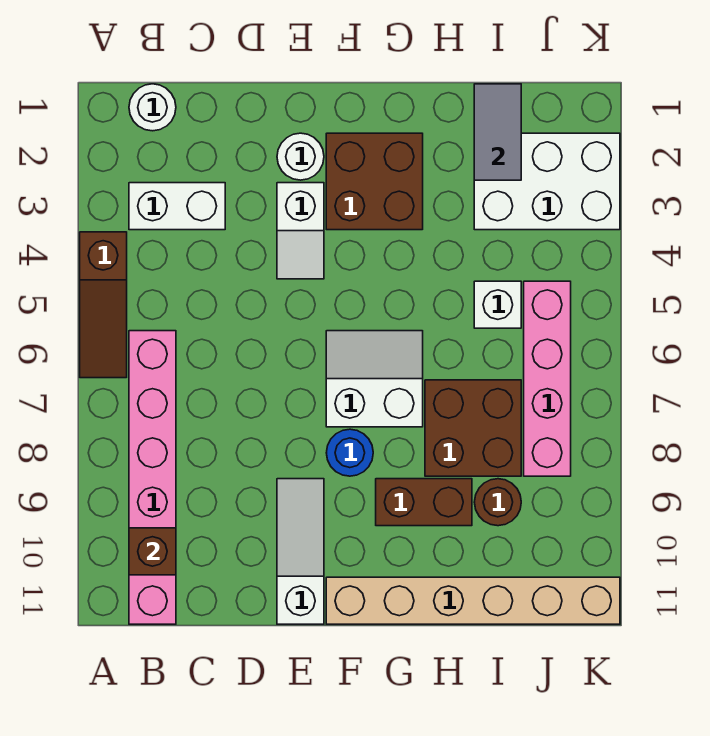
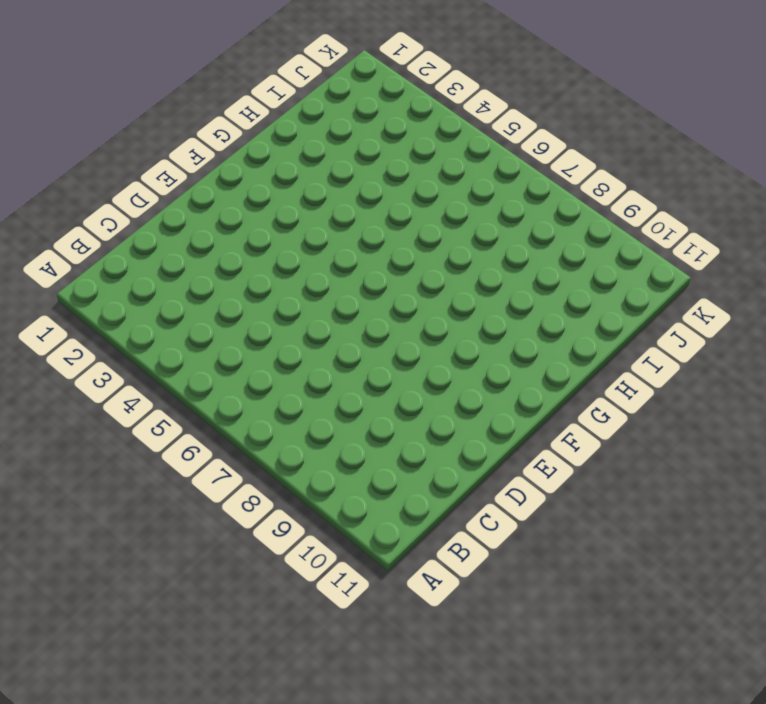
none -> brown 1x3 slope [80,232,127,378]
none -> white 1x1 round brick [129,84,176,131]
none -> white 1x2 brick [129,183,225,230]

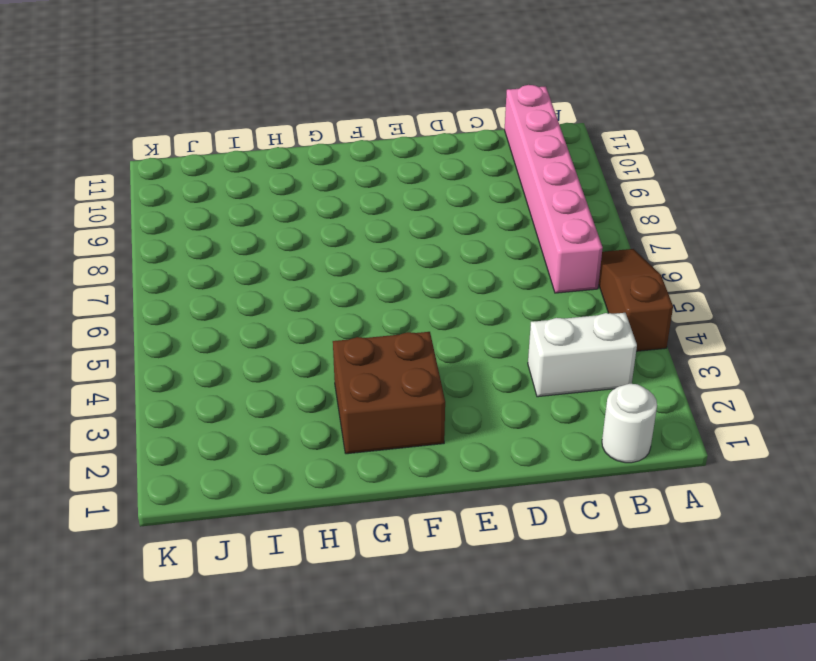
none -> white 1x1 round brick [277,133,324,180]
none -> white 1x2 slope [277,183,324,279]
none -> white 1x3 slope [277,479,324,624]

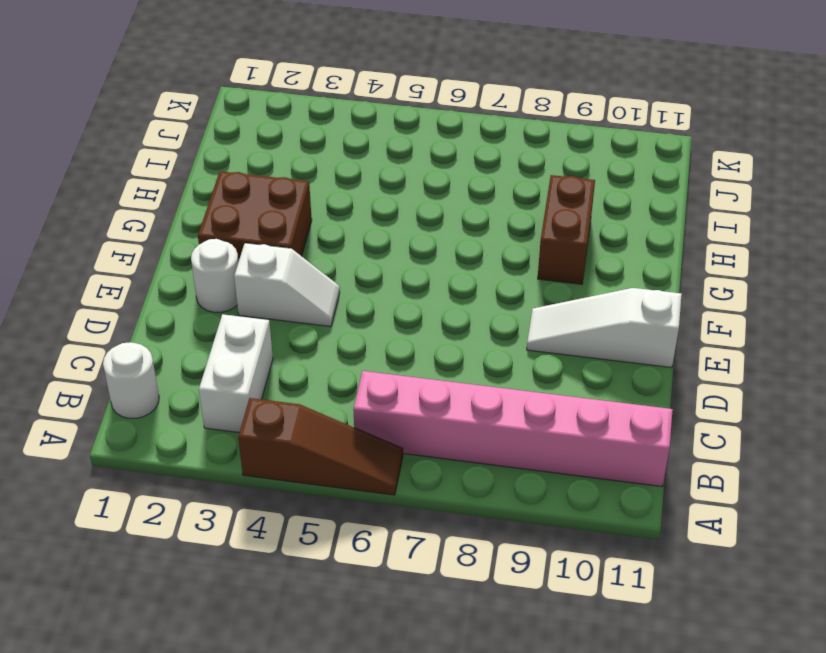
none -> white 2x2 slope [326,331,423,427]
none -> blue 1x1 round brick [326,429,373,476]
none -> tan 1x6 brick [326,577,620,624]

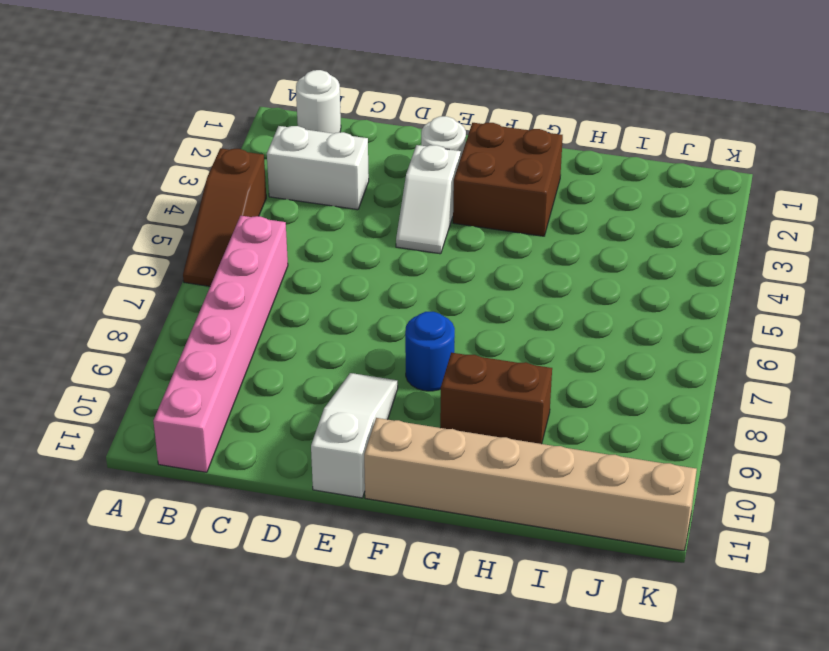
none -> white 2x2 slope [326,331,423,427]
none -> brown 2x2 brick [425,380,521,476]
none -> white 2x3 brick [474,133,620,230]

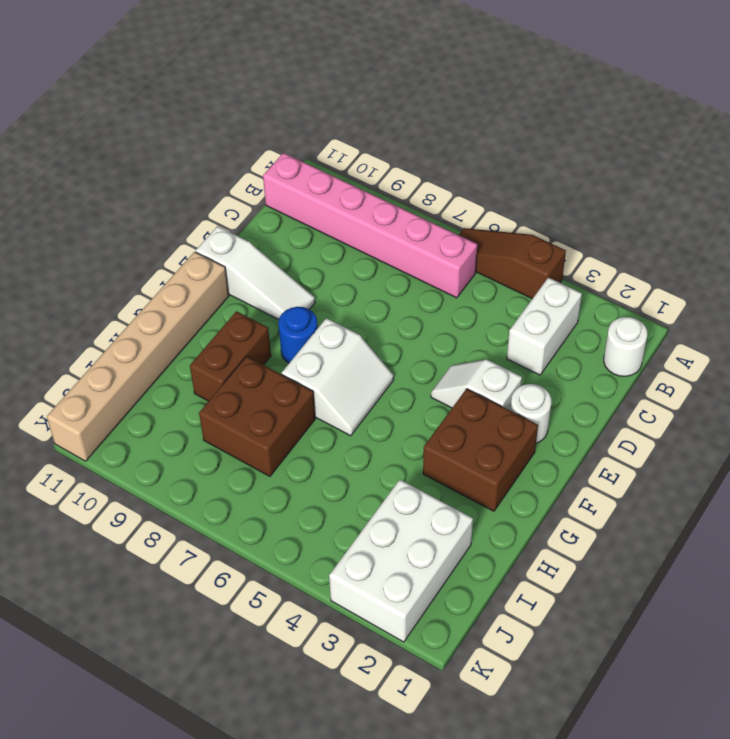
none -> white 1x1 brick [474,281,521,328]
none -> brown 1x1 round brick [474,479,521,526]
none -> pink 1x4 brick [524,281,571,476]

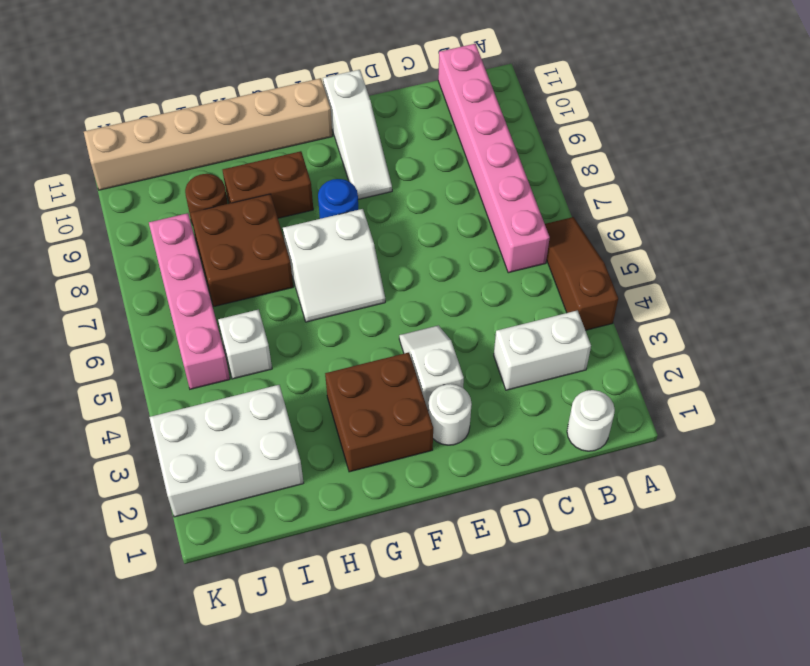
none -> brown 1x1 brick [129,528,176,575]
none -> grey 1x2 tile [474,84,521,180]

